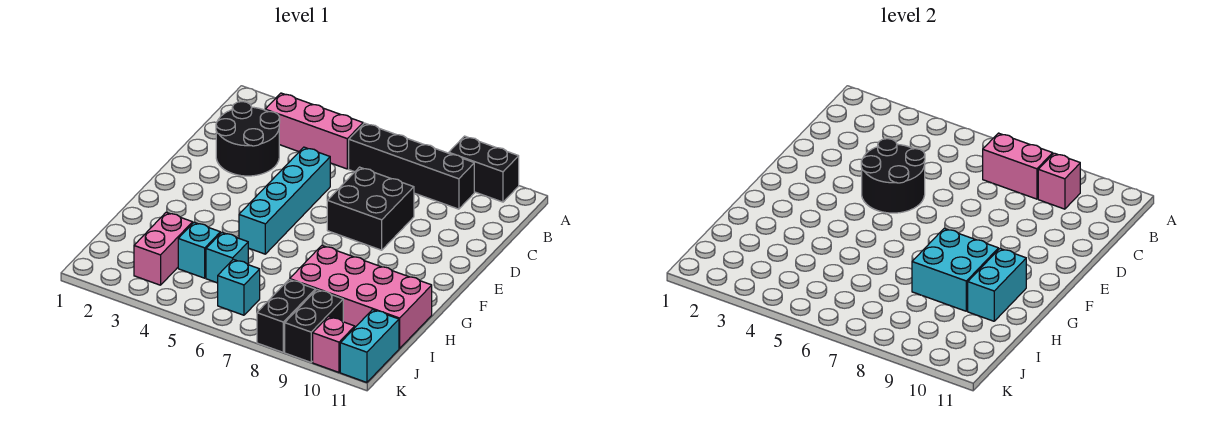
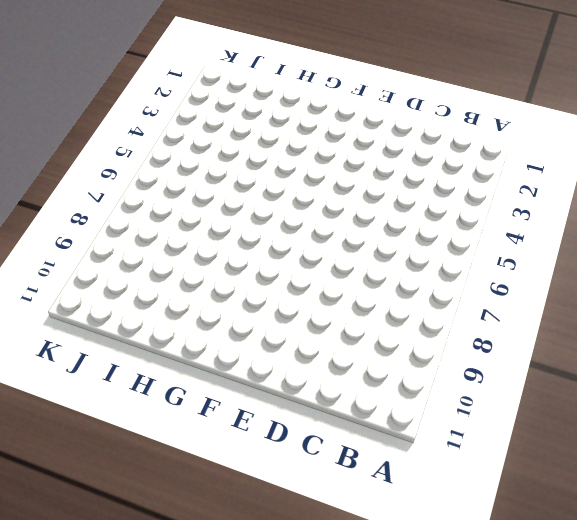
none -> black 1x2 brick [449,136,519,202]
none -> pink 1x3 brick [265,93,363,169]
none -> black 1x4 brick [349,123,474,209]

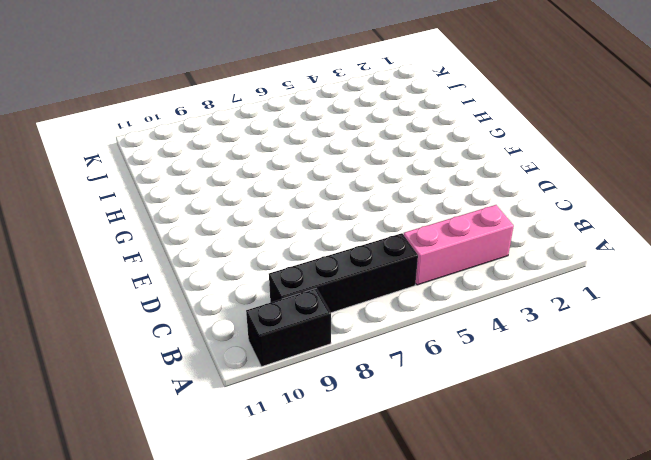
none -> black 2x2 round brick [216,102,280,176]
none -> cyan 1x4 brick [239,147,330,254]
none -> black 2x2 brick [327,167,414,250]

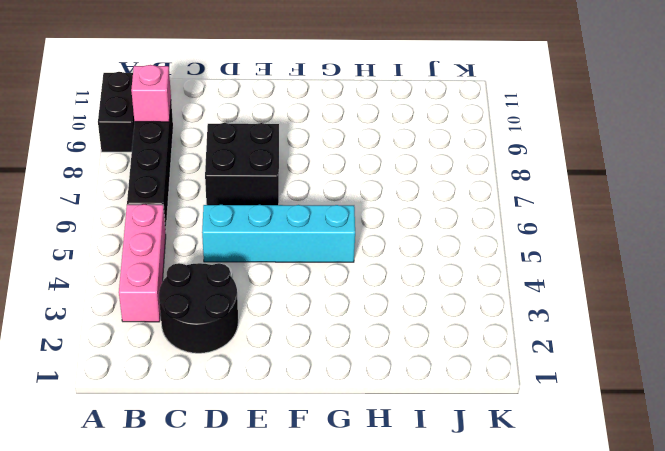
none -> pink 2x4 brick [290,246,432,348]
none -> pink 1x2 brick [134,212,193,285]
none -> cyan 1x1 brick [178,222,220,278]

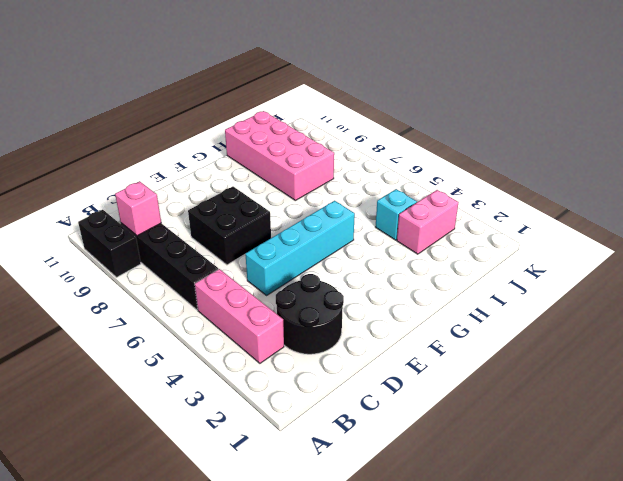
none -> cyan 1x1 brick [206,233,248,283]
none -> cyan 1x1 brick [218,259,260,315]
none -> black 1x2 brick [257,279,315,352]

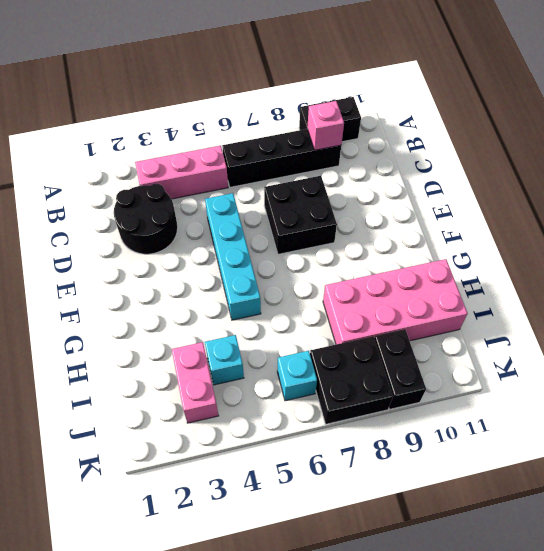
black 2x2 brick [310,336,393,424] -> black 1x2 brick [257,279,315,352]
none -> cyan 1x1 brick [206,233,248,283]
none -> cyan 1x2 brick [340,310,399,382]
none -> pink 1x1 brick [313,317,355,372]

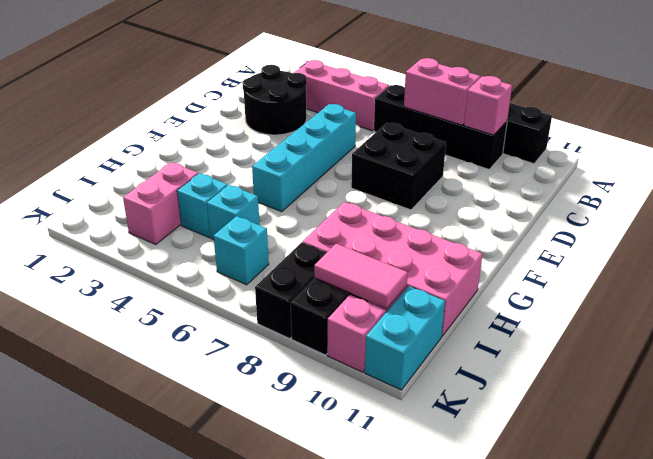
pink 1x2 tile [314,244,408,308] -> none
none -> black 2x2 round brick [861,139,925,213]
none -> cyan 2x2 brick [912,228,998,311]
none -> cyan 1x2 brick [968,249,1026,321]

